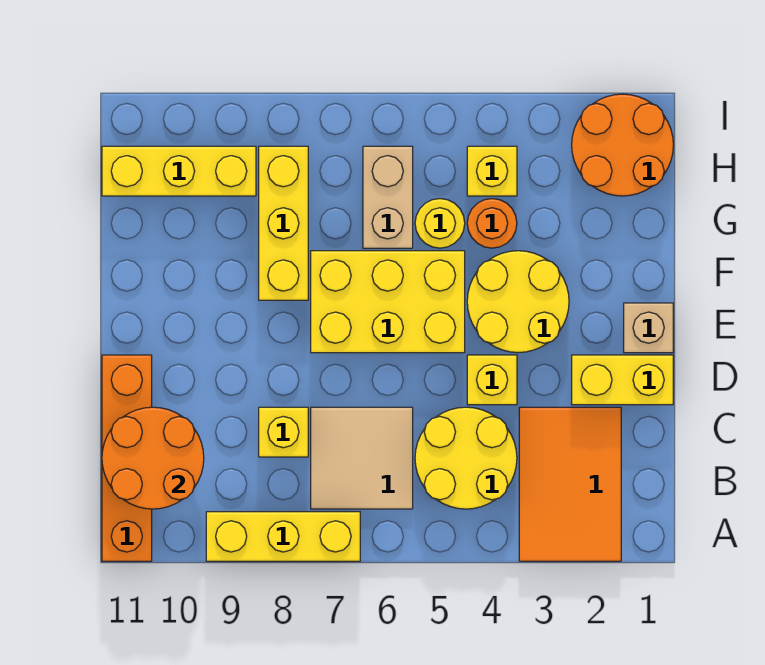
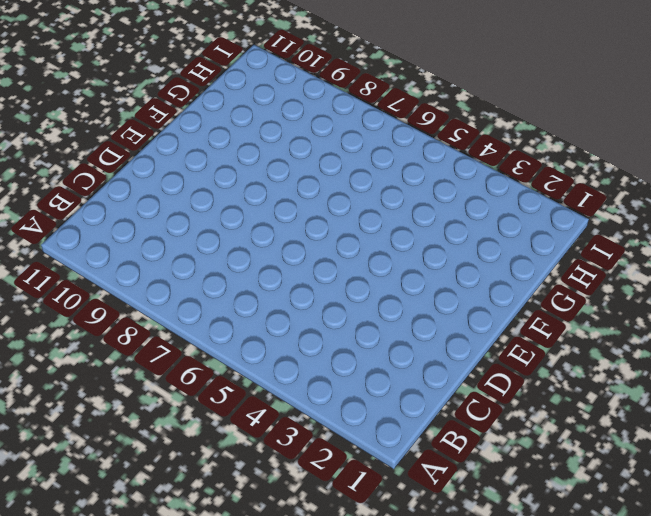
none -> orange 2x3 tile [519,407,621,561]
none -> yellow 1x3 brick [206,512,360,561]
none -> orange 1x4 brick [102,355,152,561]

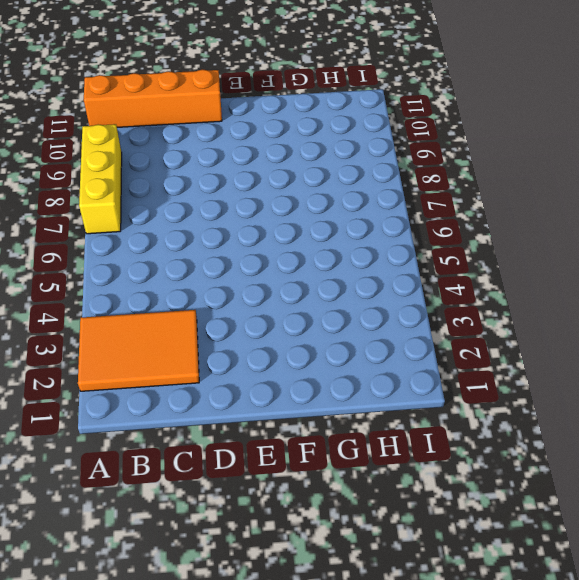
none -> yellow 2x2 round brick [415,407,517,509]
none -> tan 2x2 tile [311,407,413,509]
none -> yellow 1x1 brick [259,407,308,457]

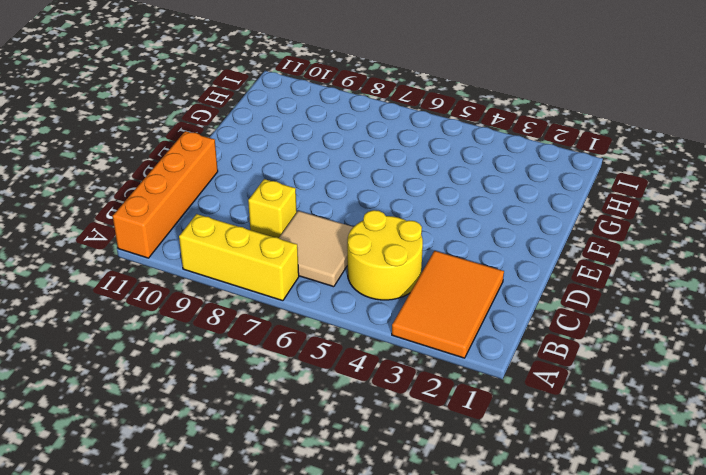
none -> yellow 1x2 brick [572,355,673,405]
none -> yellow 1x1 brick [467,355,517,405]
none -> tan 1x1 brick [624,303,673,353]

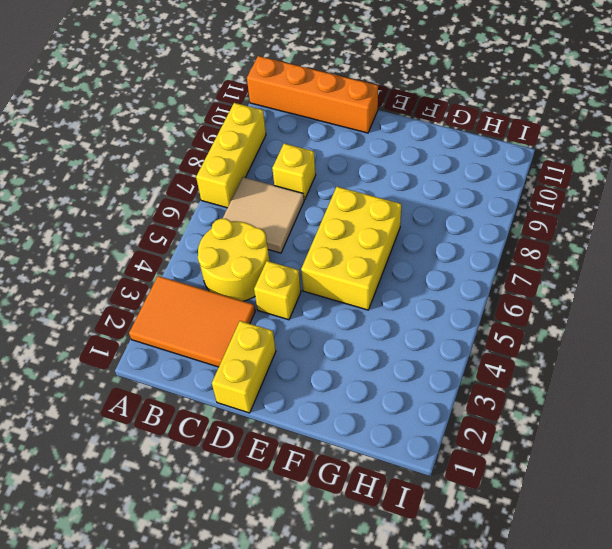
none -> tan 1x1 brick [624,303,673,353]
none -> yellow 2x2 round brick [467,251,569,353]
none -> yellow 1x3 brick [259,146,308,300]

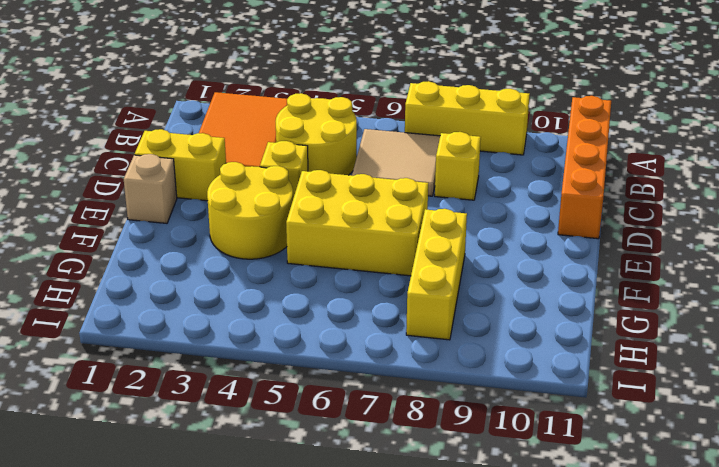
none -> orange 1x1 round brick [467,199,517,248]
none -> yellow 1x1 round brick [415,199,465,248]
none -> tan 1x2 brick [363,146,413,248]

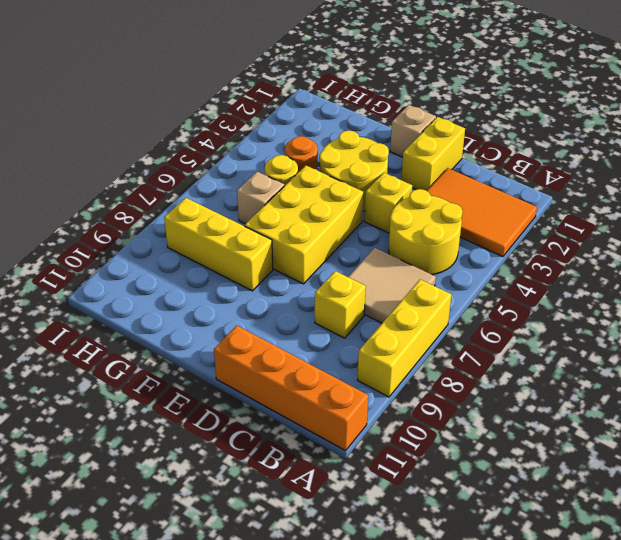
tan 1x1 brick [237,172,284,224] -> tan 1x2 brick [363,146,413,248]
none -> orange 2x2 round brick [572,94,673,196]
none -> yellow 1x1 brick [467,146,517,196]
none -> yellow 1x3 brick [102,146,256,196]

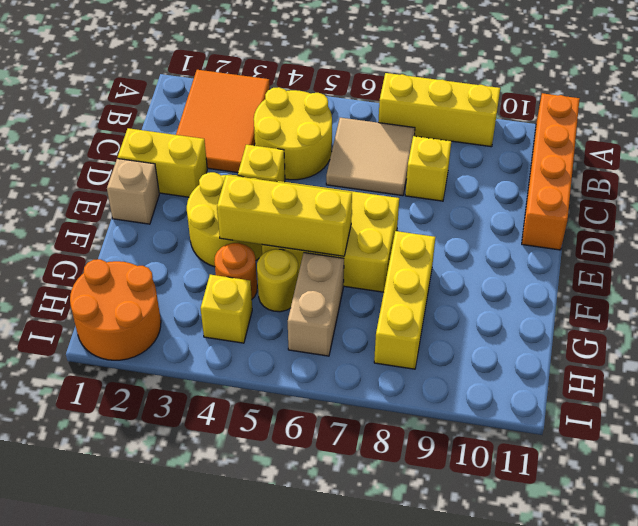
yellow 1x3 brick [217,175,352,256] -> yellow 1x3 brick moved to [102,146,256,196]
none -> orange 2x2 round brick [102,407,204,509]

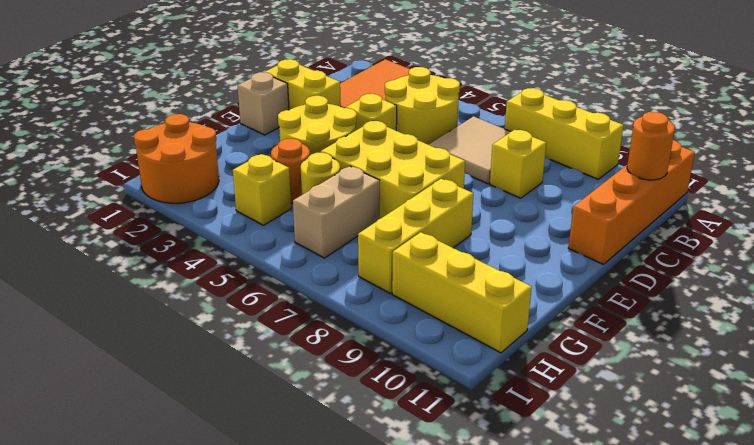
orange 1x1 round brick [627,112,675,180] -> orange 2x2 round brick [102,407,204,509]

